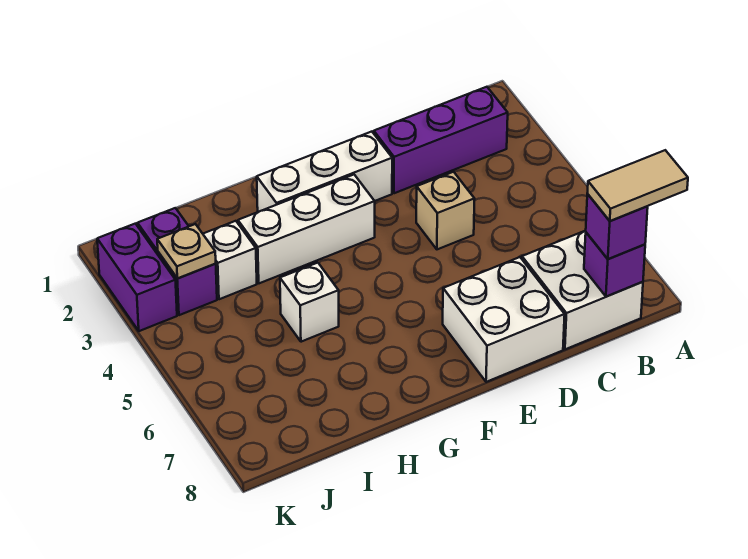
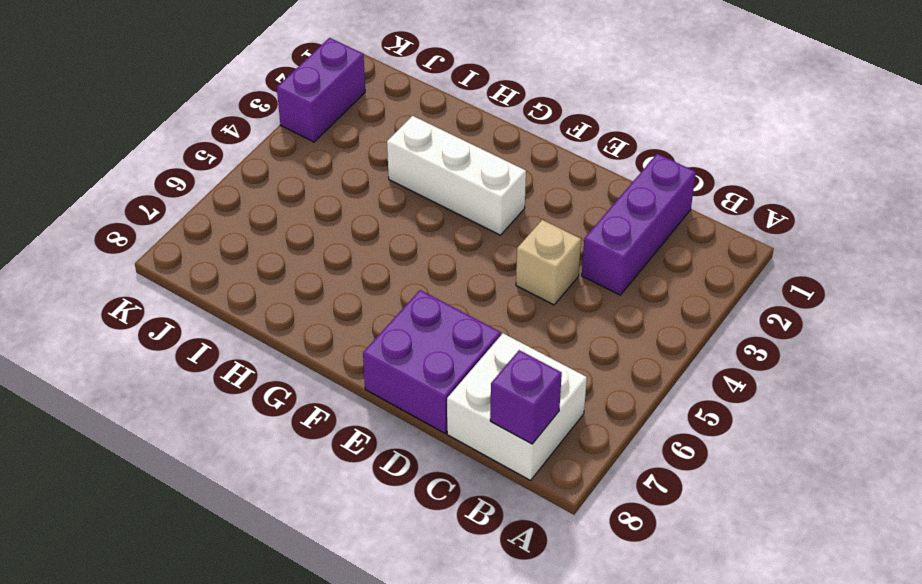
purple 1x3 brick [582,154,696,295] -> purple 1x3 brick turned to [374,87,508,193]
purple 2x2 brick [363,290,501,433] -> white 2x2 brick [443,257,565,382]
none -> white 1x3 brick [257,132,392,212]
none -> white 1x1 brick [280,263,339,342]
none -> white 1x1 brick [203,221,257,299]

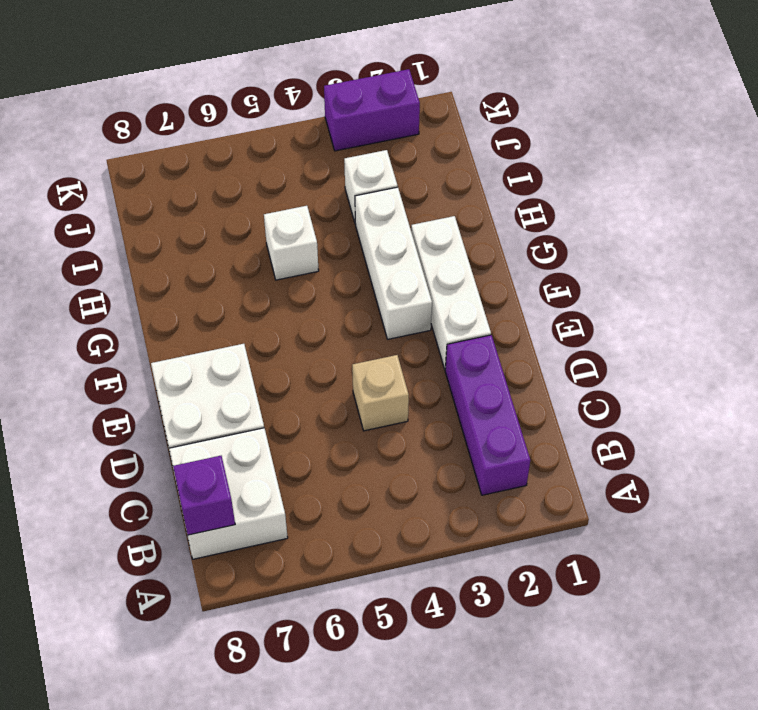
none -> purple 1x2 brick [137,208,217,315]
none -> tan 1x1 plate [157,224,216,279]
none -> purple 1x1 brick [586,194,648,259]

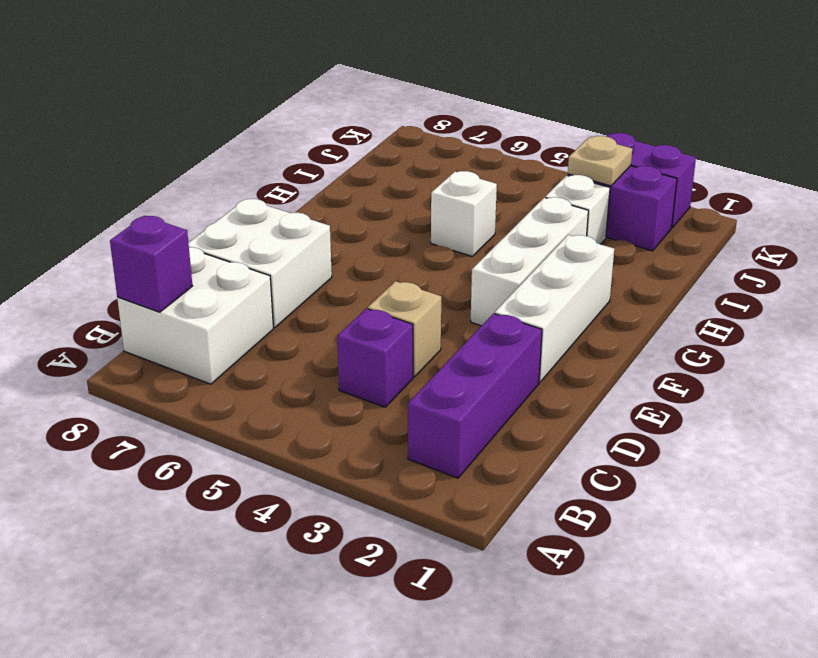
purple 1x1 brick [337,309,413,407] -> purple 1x1 brick moved to [586,194,648,259]
none -> tan 1x2 tile [588,150,688,221]

